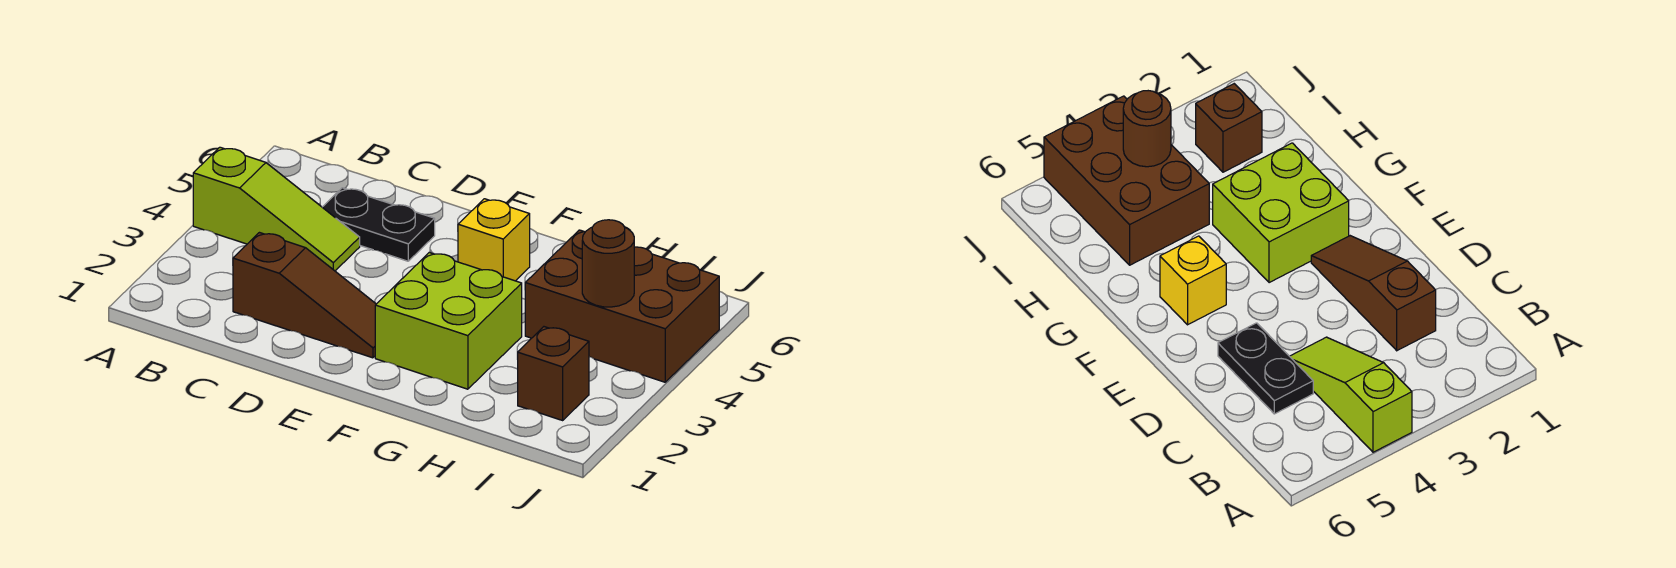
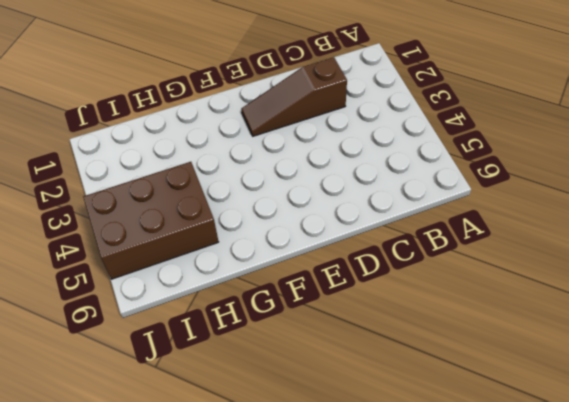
none -> lime 1x3 slope [193,147,360,271]
none -> black 1x2 plate [322,188,435,261]

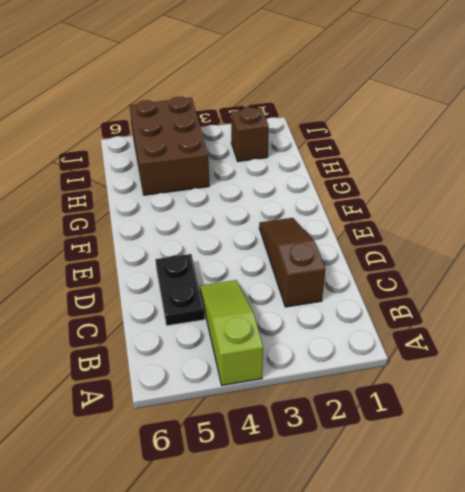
none -> lime 2x2 brick [375,253,522,389]
none -> yellow 1x1 brick [458,199,530,281]

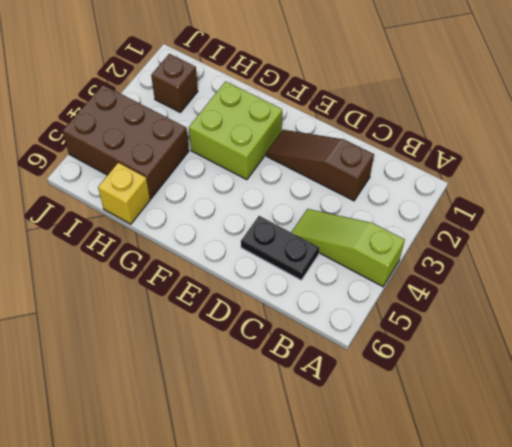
yellow 1x1 brick [98,163,150,224] -> yellow 1x1 brick moved to [458,199,530,281]
none -> brown 1x1 round brick [582,220,634,307]

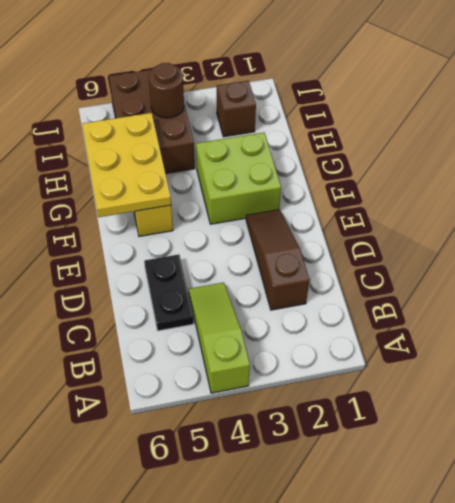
yellow 2x3 plate [82,113,171,217] -> none

